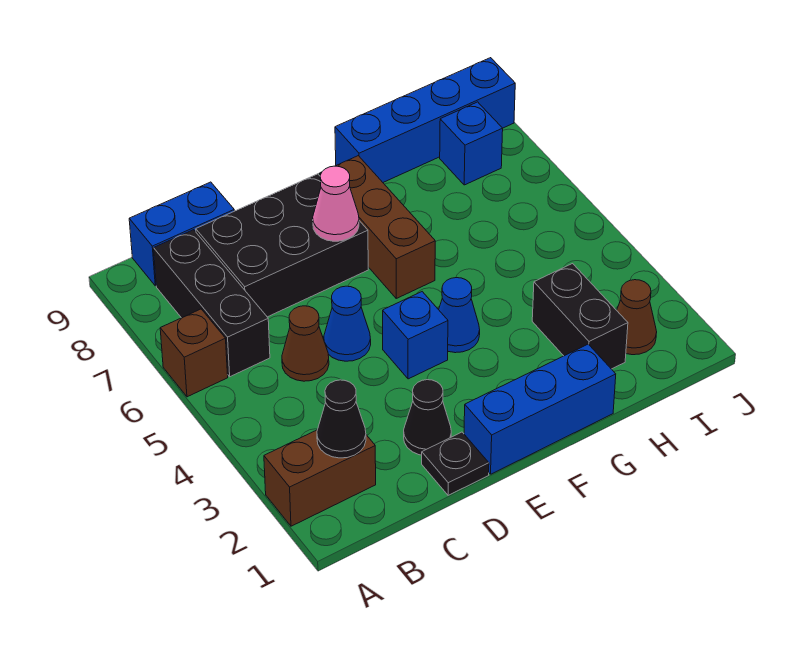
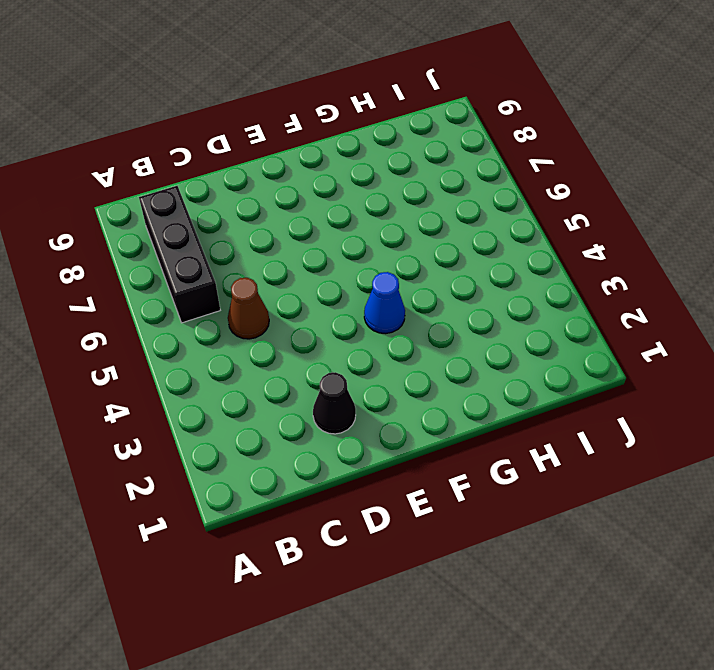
none -> brown 1x2 brick [264,430,376,526]
none -> brown 1x1 brick [160,309,228,397]
none -> blue 1x2 brick [129,182,234,286]

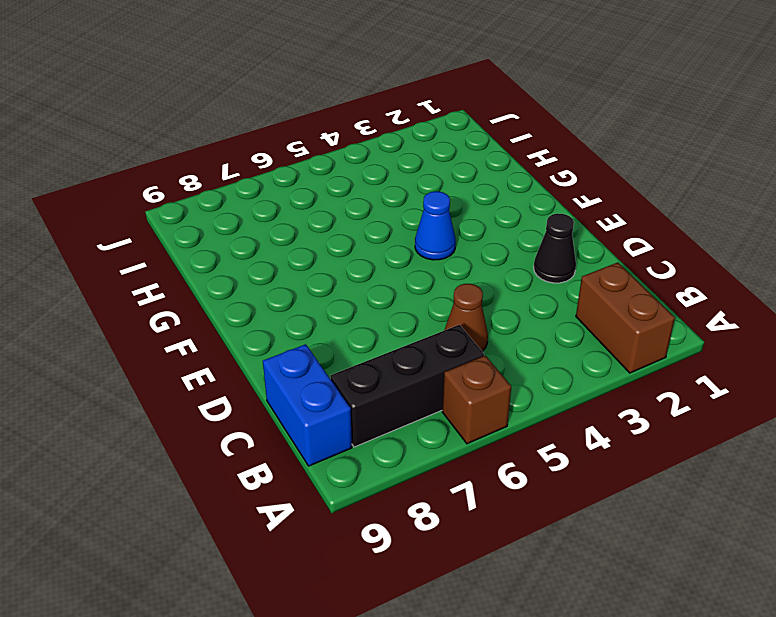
none -> black 2x3 brick [196,174,368,317]
none -> black 1x1 plate [422,432,489,495]
none -> blue 1x1 cone [324,286,371,361]

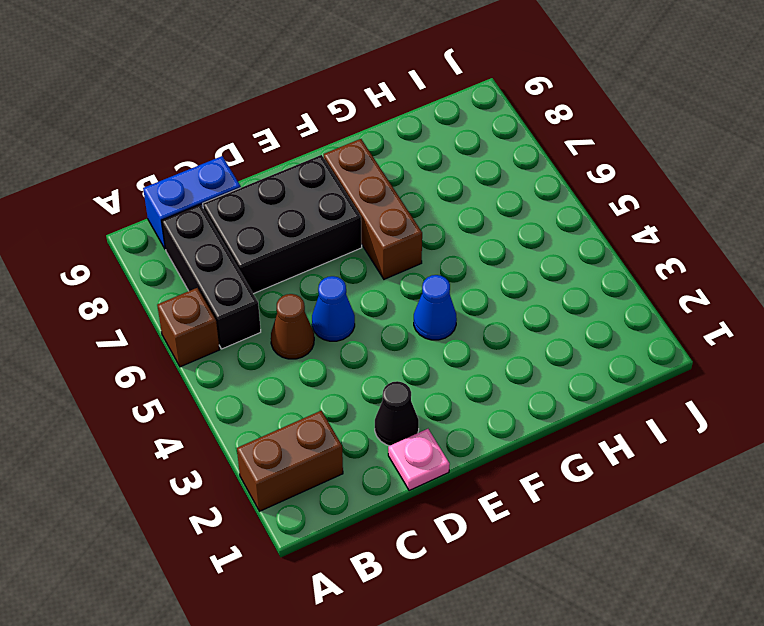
pink 1x1 plate [388,429,450,491] -> black 1x1 plate [422,432,489,495]
none -> blue 1x3 brick [464,344,616,474]
none -> blue 1x1 brick [383,292,448,379]
none -> blue 1x4 brick [335,58,515,182]

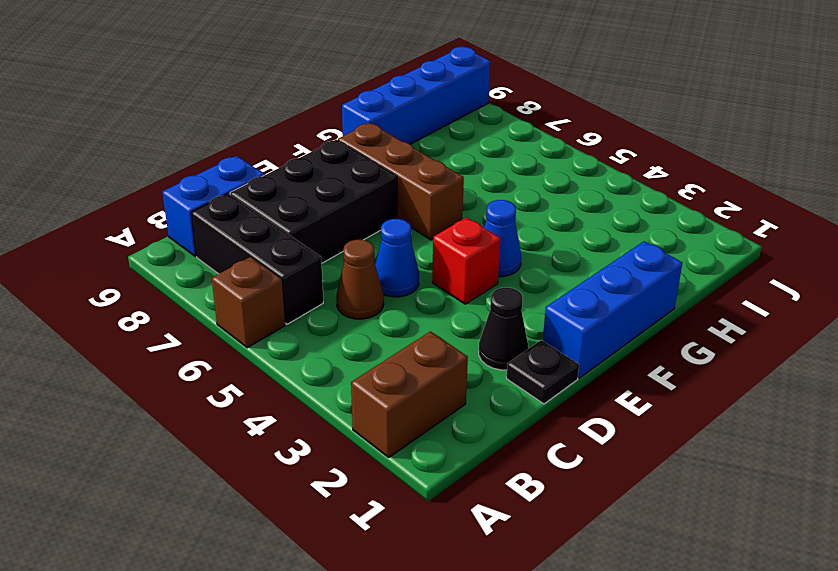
red 1x1 brick [432,217,500,304] -> blue 1x1 brick [383,292,448,379]
none -> black 1x2 brick [532,264,628,369]
none -> brown 1x1 cone [617,280,657,355]
none -> blue 1x1 brick [440,102,503,185]

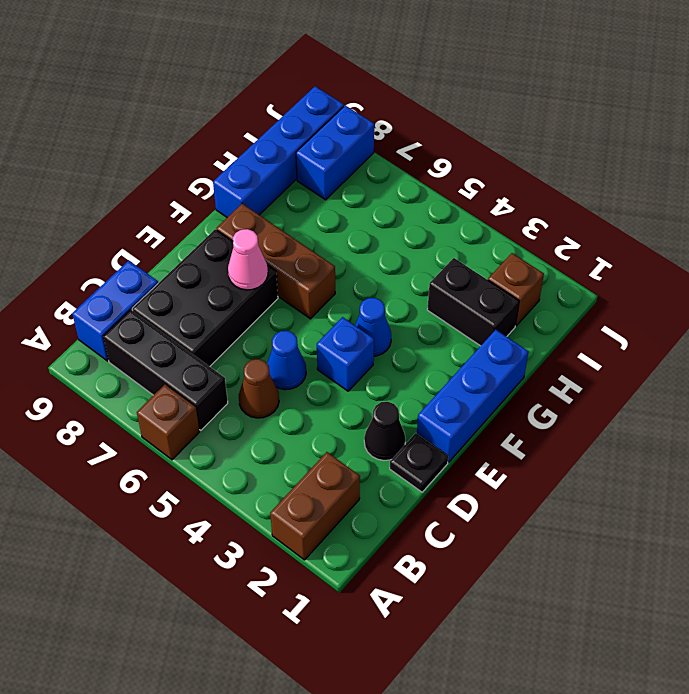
brown 1x1 brick [488,253,544,326] -> brown 1x1 cone [617,280,657,355]
blue 1x2 brick [296,105,374,200] -> blue 1x1 brick [440,102,503,185]
none -> black 1x1 cone [317,380,366,458]

